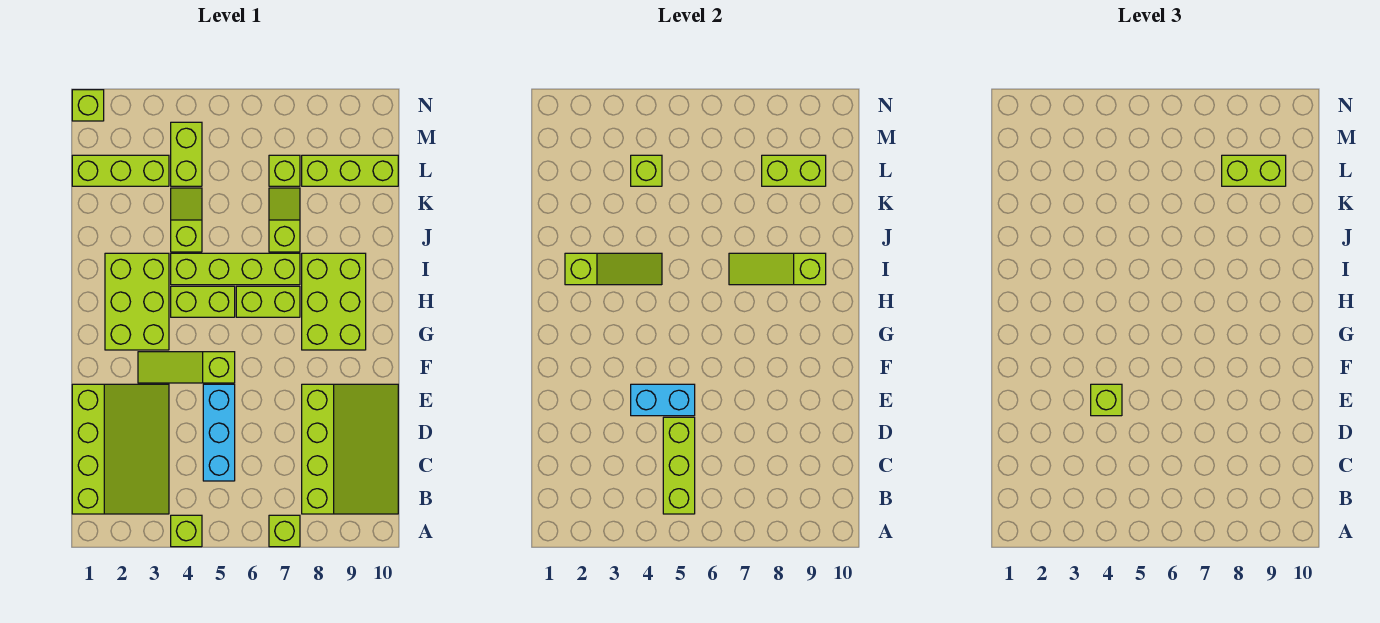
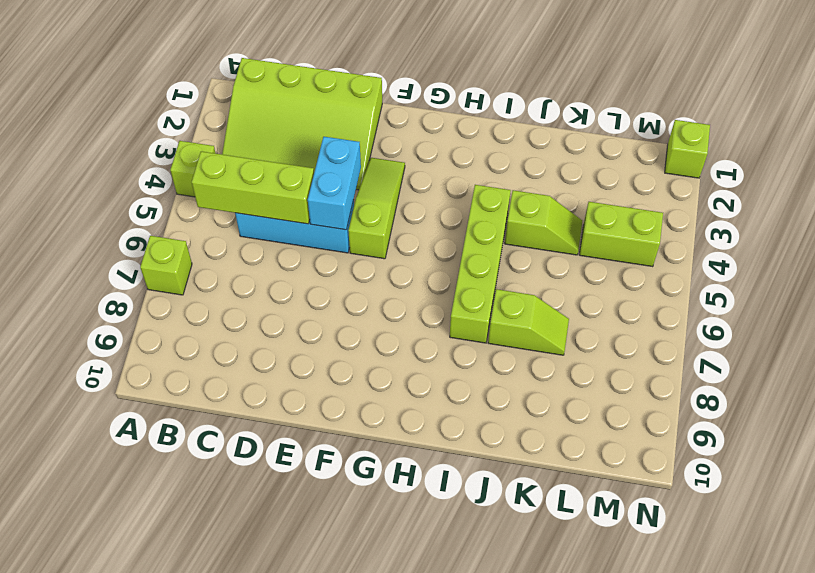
none -> lime 3x4 slope [302,384,398,514]
none -> lime 2x3 brick [105,253,169,350]
none -> lime 2x3 brick [302,253,366,350]

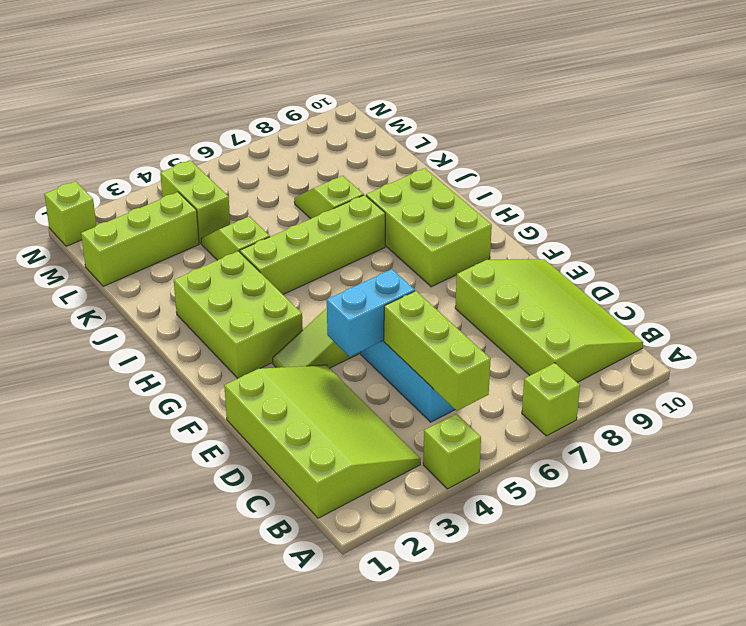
none -> lime 1x2 brick [171,286,235,317]
none -> lime 1x2 brick [236,286,300,317]
none -> lime 1x1 brick [269,155,300,186]

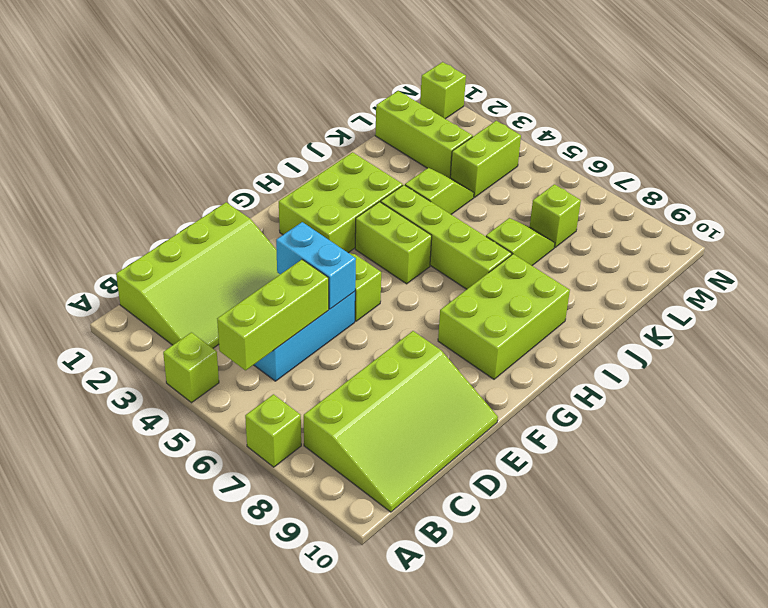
none -> lime 1x2 brick [236,286,300,317]
none -> lime 1x3 brick [302,155,398,186]
none -> lime 1x3 slope [565,253,662,285]

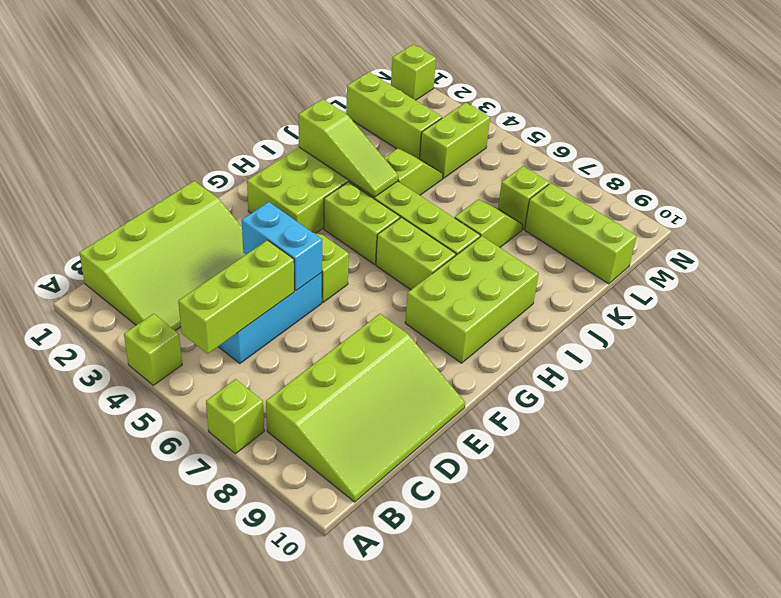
none -> lime 1x3 slope [729,253,826,285]
none -> lime 1x1 brick [631,155,662,186]
none -> lime 1x2 brick [762,155,826,186]

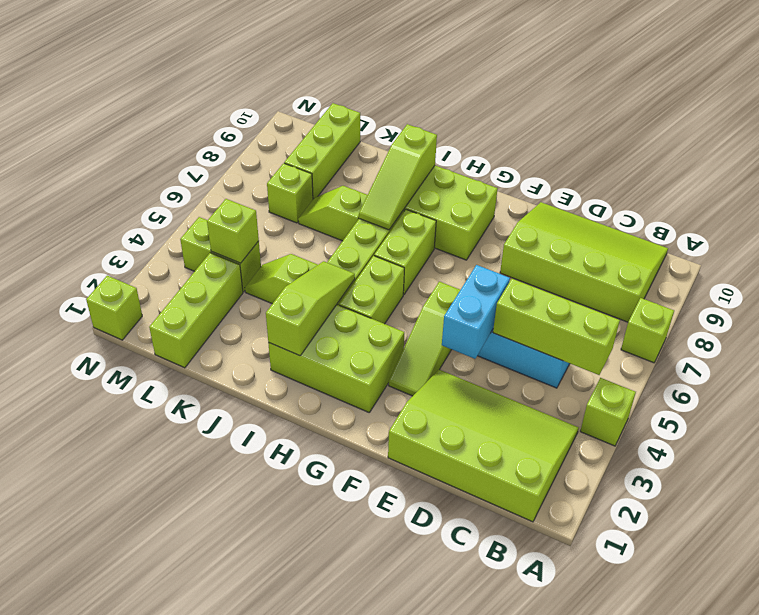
none -> lime 1x2 brick [762,155,826,186]
none -> lime 1x1 brick [1091,384,1122,416]
none -> lime 1x2 brick [1222,155,1286,186]

